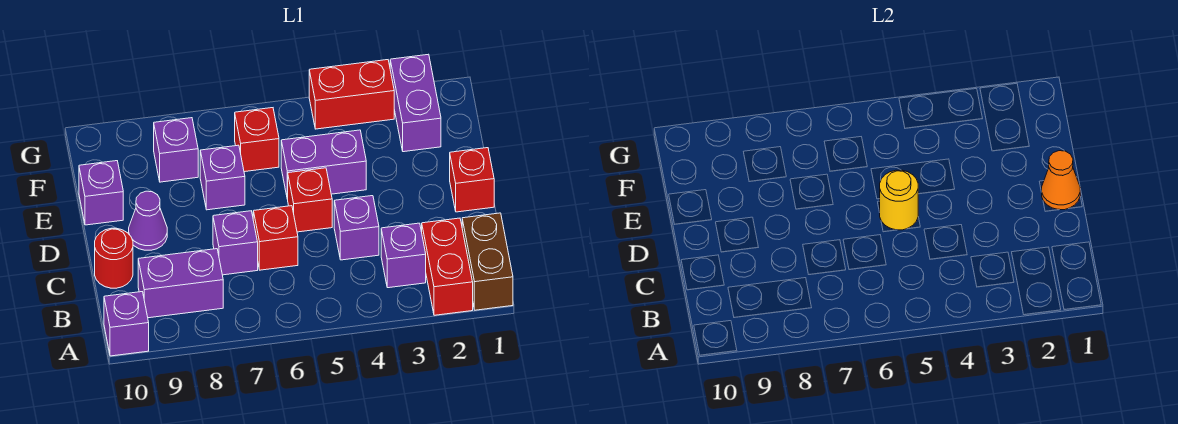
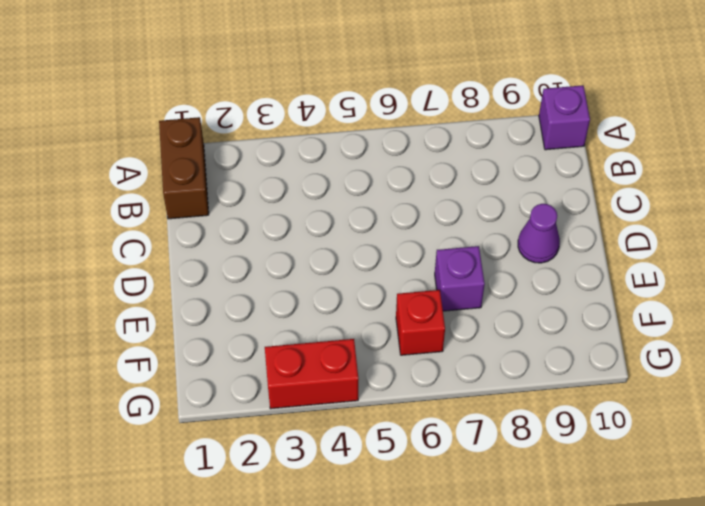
none -> red 1x2 brick [422,218,473,315]
none -> purple 1x1 brick [381,223,426,288]
none -> purple 1x2 brick [138,249,223,318]

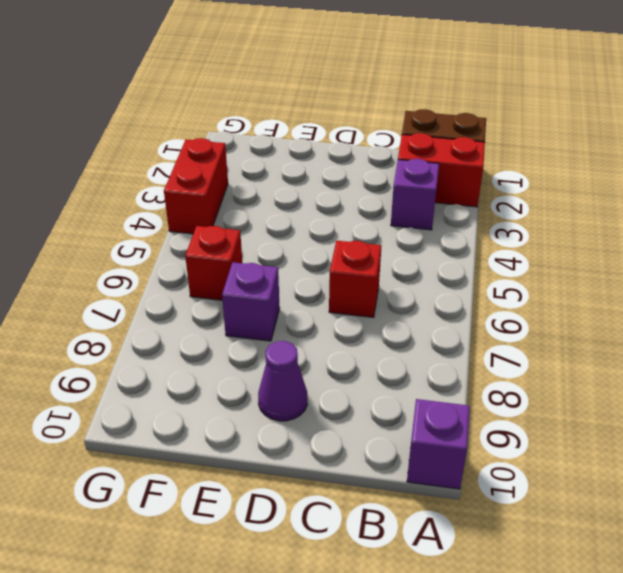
none -> purple 1x2 brick [138,249,223,318]
none -> purple 1x1 brick [334,196,379,260]
none -> purple 1x1 brick [213,211,258,275]

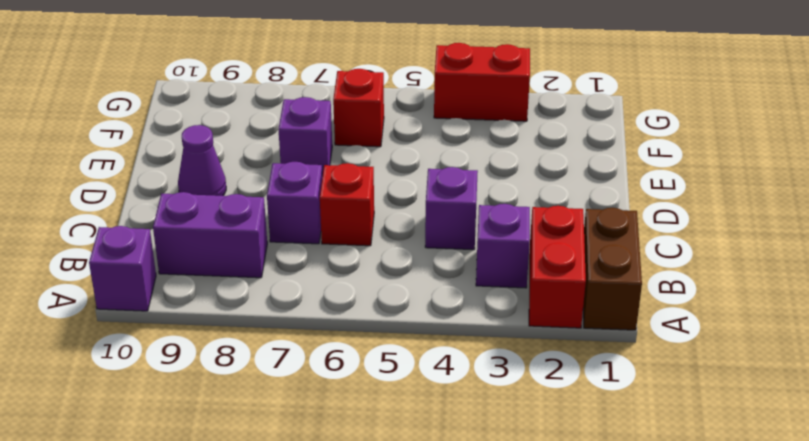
none -> red 1x1 round brick [95,228,133,288]
none -> red 1x1 brick [450,148,494,212]
none -> red 1x1 brick [288,168,332,232]

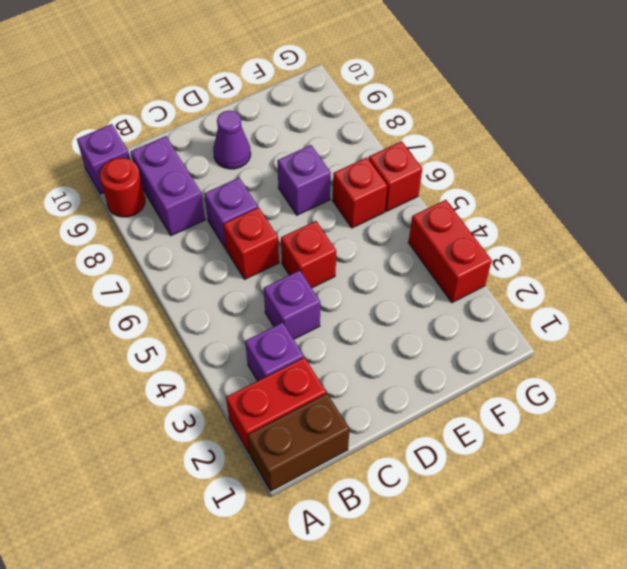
red 1x1 round brick [100,158,145,217] -> red 1x1 round brick moved to [95,228,133,288]
red 1x1 brick [369,141,422,211] -> red 1x1 brick moved to [450,148,494,212]
none -> purple 1x2 brick [281,130,366,199]
none -> purple 1x1 brick [79,161,123,225]
none -> purple 1x2 brick [390,54,441,152]

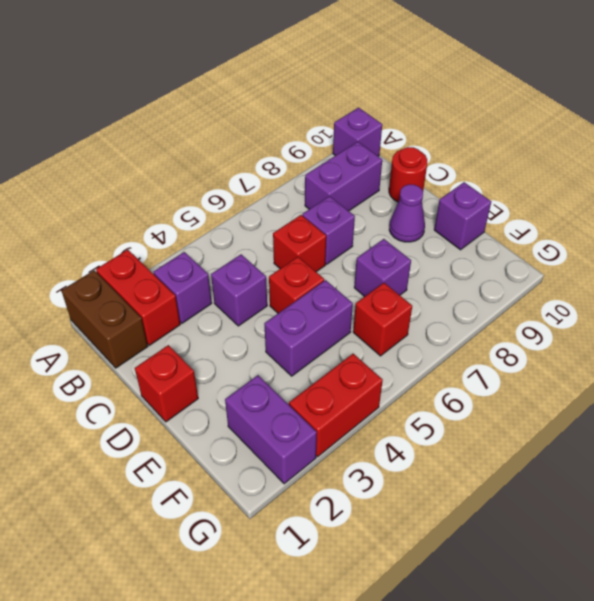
none -> purple 1x1 brick [154,118,198,182]
none -> orange 1x1 cone [1042,151,1080,210]
none -> yellow 1x1 round brick [880,170,918,230]

